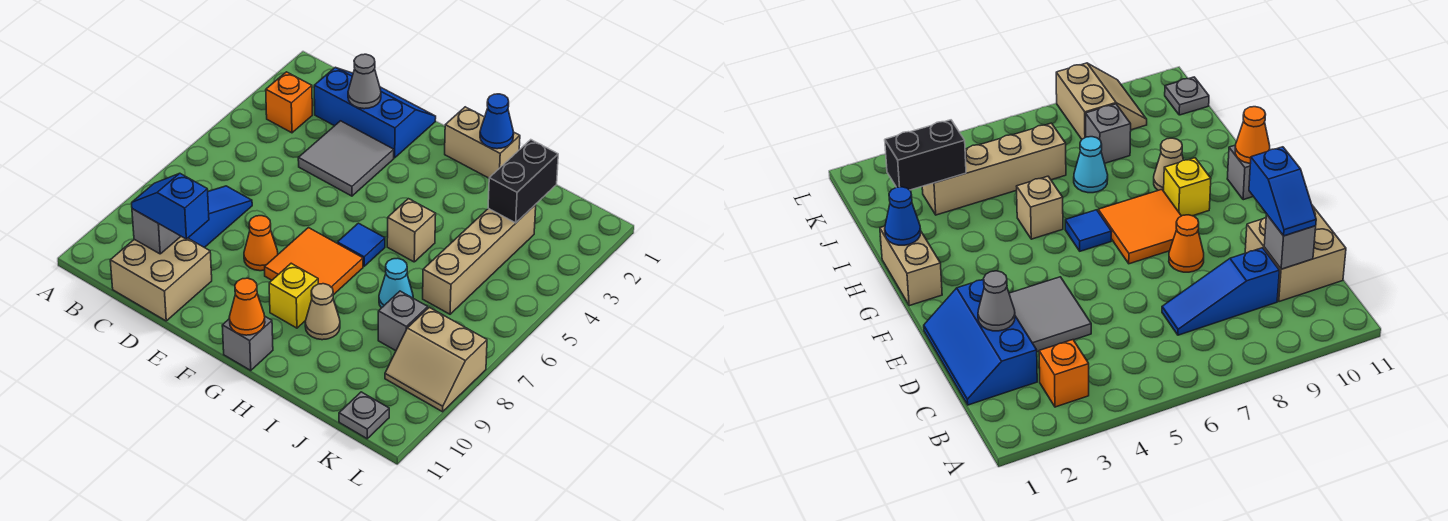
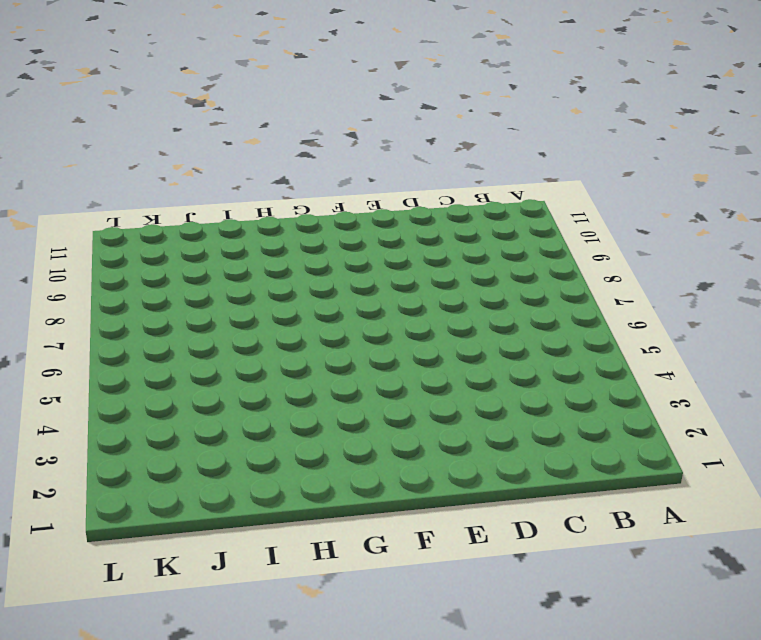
none -> orange 1x1 brick [266,72,312,133]
none -> blue 2x3 slope [314,68,436,158]
none -> blue 1x3 slope [188,186,252,248]

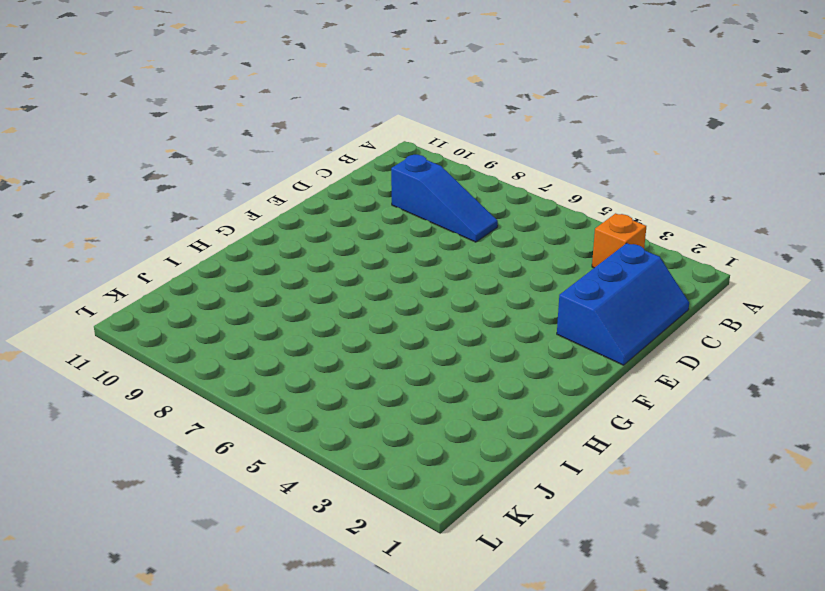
none -> tan 2x2 brick [110,237,212,321]
none -> grey 2x2 tile [298,121,394,196]
none -> orange 1x1 cone [244,216,278,271]

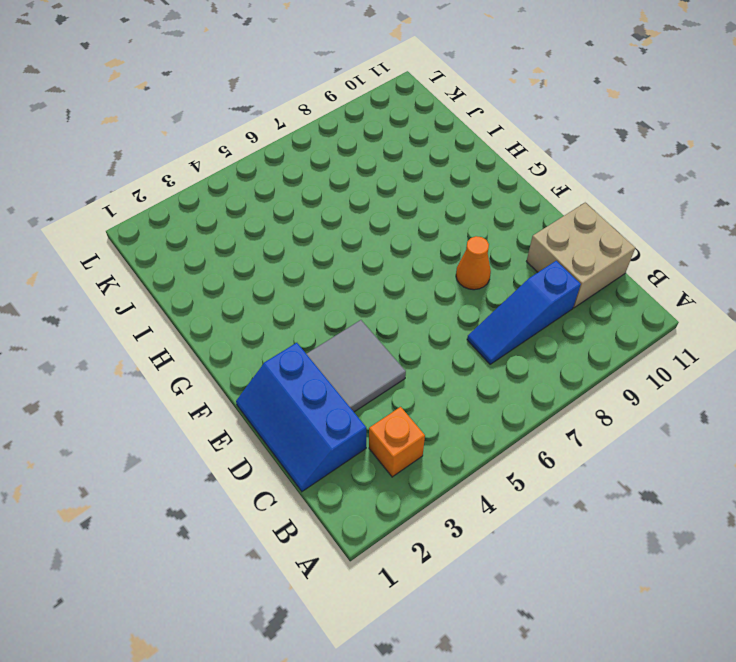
none -> orange 2x2 tile [265,228,363,295]
none -> tan 1x2 brick [445,107,520,178]
none -> blue 1x1 tile [337,223,385,266]

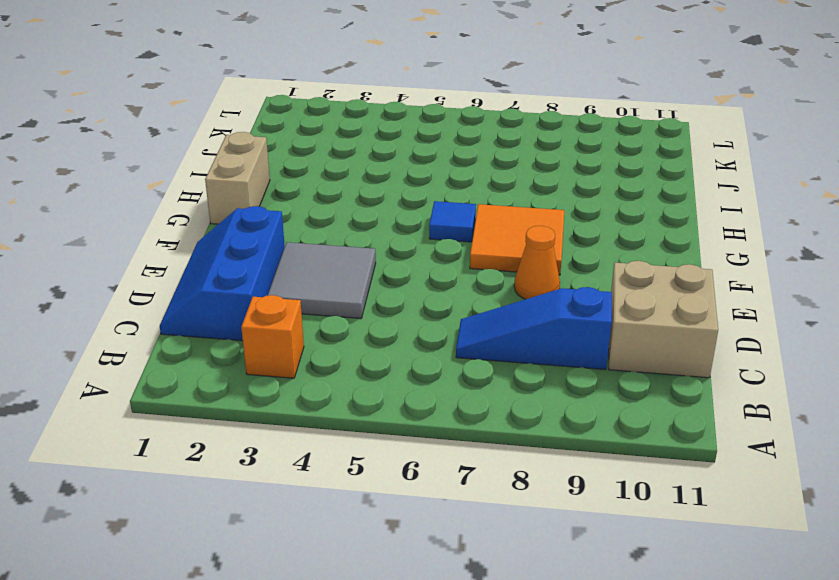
none -> yellow 1x1 brick [269,263,318,328]
none -> grey 1x1 brick [222,317,273,370]
none -> tan 1x1 brick [387,199,436,262]

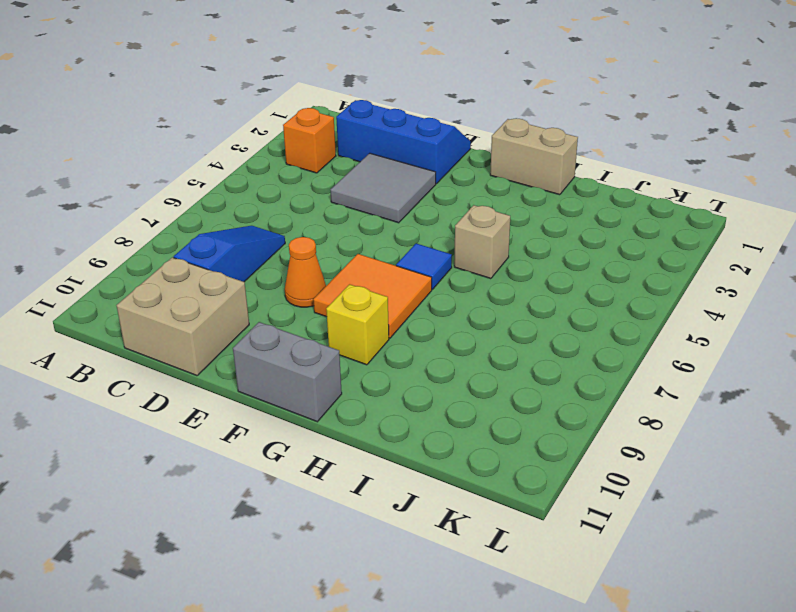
grey 1x2 brick [233,322,342,422] -> grey 1x1 brick [222,317,273,370]
none -> tan 1x1 cone [305,284,340,340]
none -> cyan 1x1 cone [379,258,413,308]
none -> tan 1x4 brick [423,205,536,314]

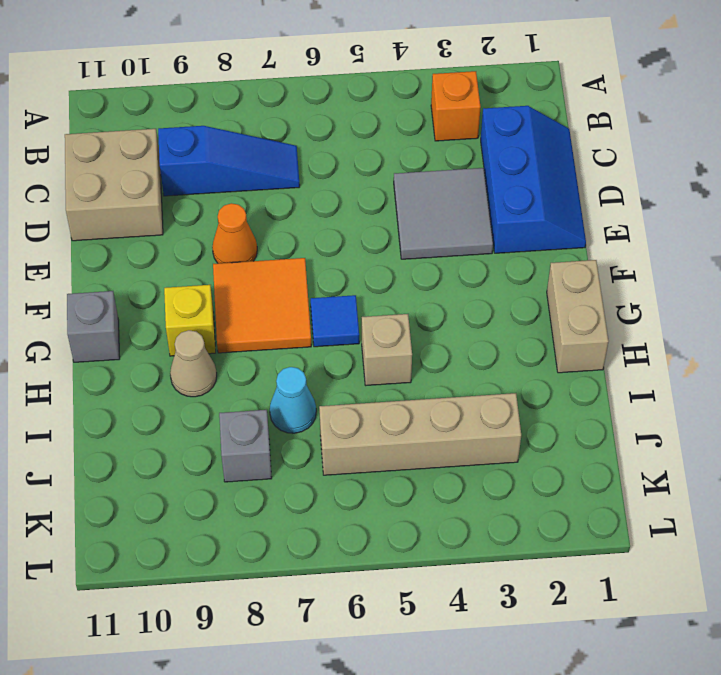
none -> tan 2x2 slope [385,307,487,412]
none -> grey 1x1 plate [339,392,389,439]
none -> grey 1x1 brick [132,209,181,254]

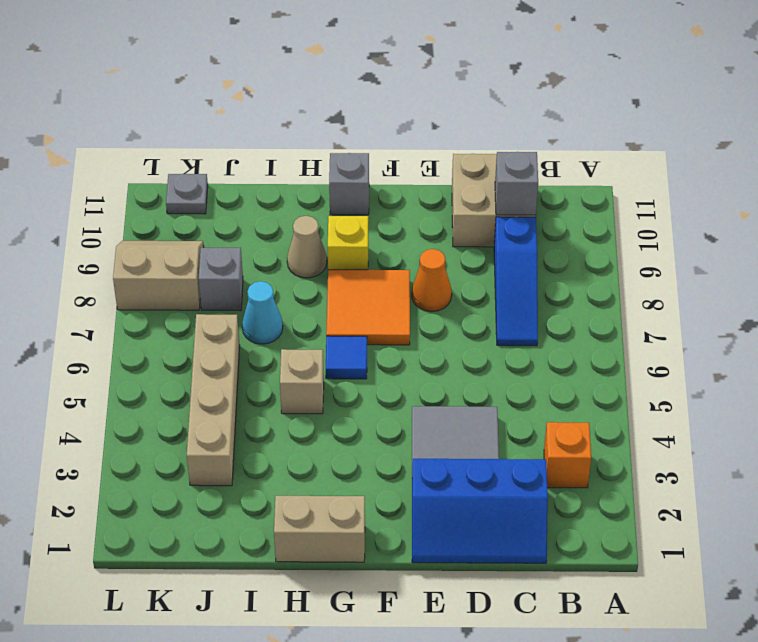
none -> grey 1x1 cone [348,54,381,109]
none -> orange 1x1 cone [229,278,265,335]
none -> blue 1x1 cone [480,94,514,149]

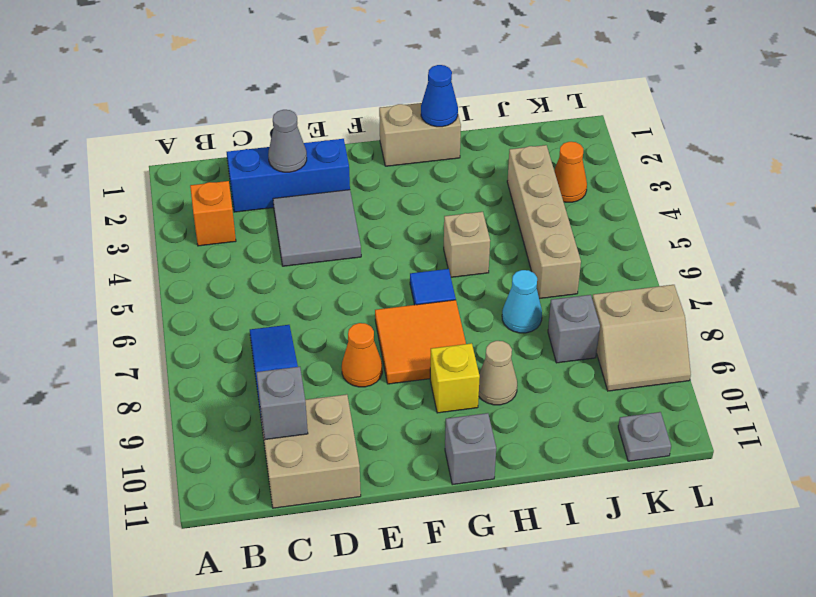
orange 1x1 cone [554,142,587,202] -> orange 1x1 cone moved to [229,278,265,335]
none -> black 1x2 brick [488,140,558,223]
none -> blue 1x2 slope [132,174,209,239]

